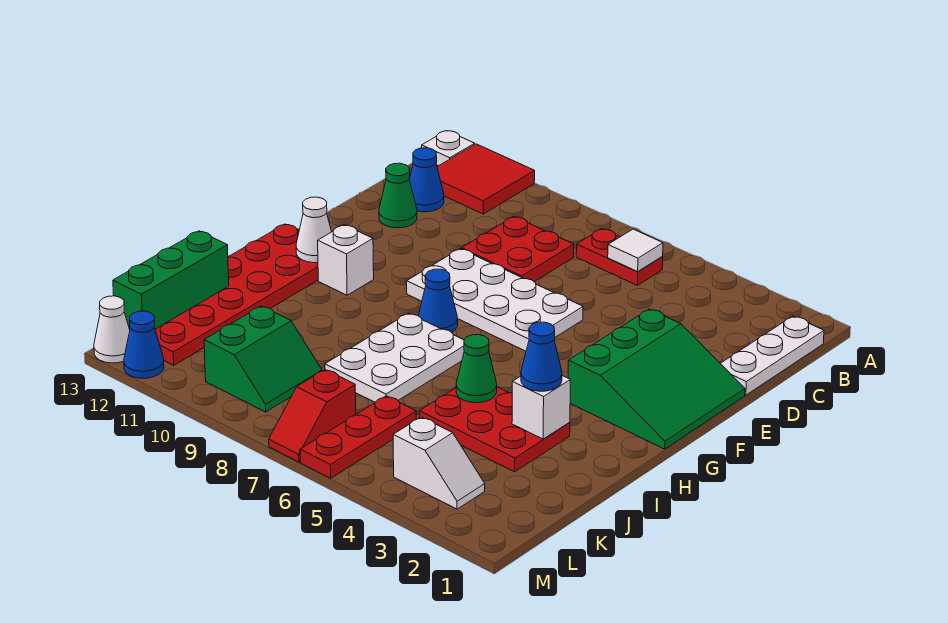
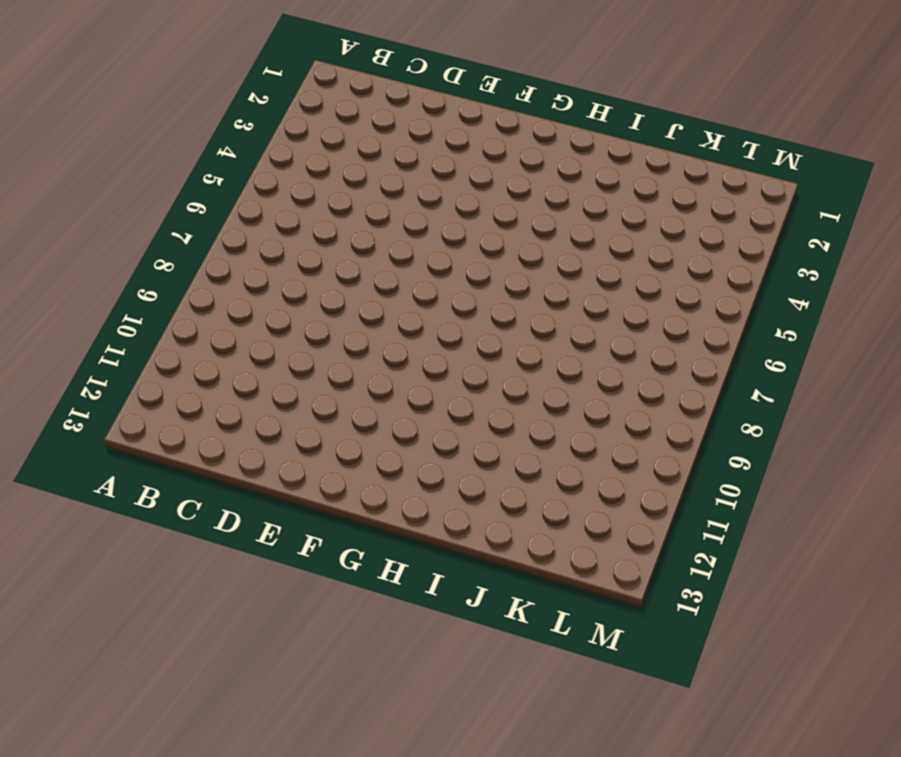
none -> red 2x2 tile [437,144,535,214]
none -> white 1x1 plate [422,131,475,166]
none -> white 1x3 plate [720,316,824,395]

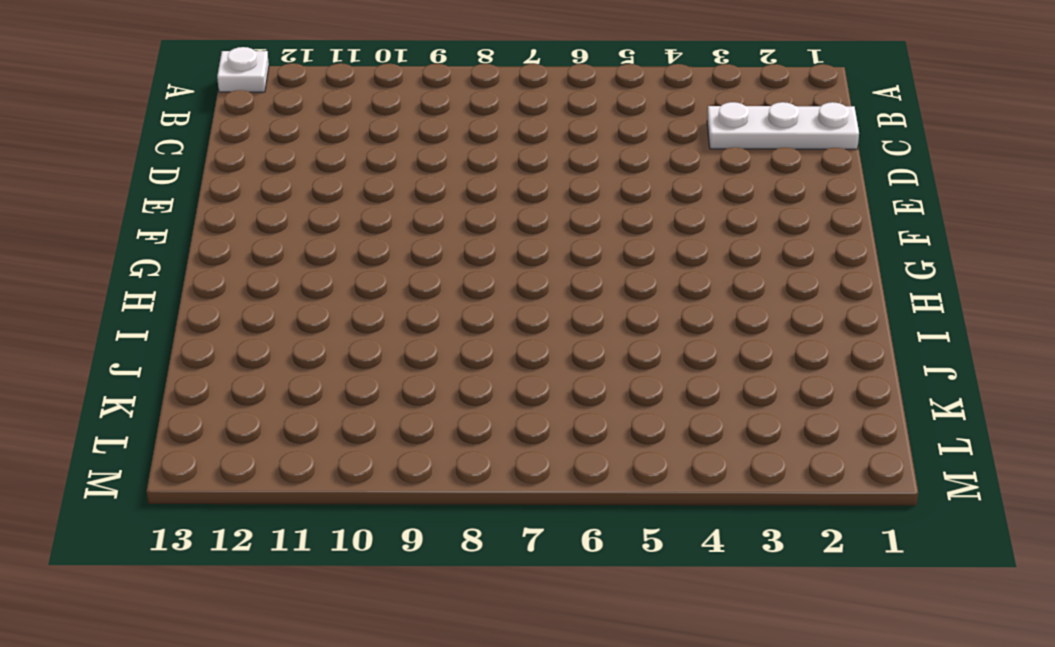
white 1x3 plate [707,102,859,149] -> white 1x3 plate turned to [720,316,824,395]
none -> red 2x2 tile [437,144,535,214]
none -> red 1x2 plate [576,229,663,285]
none -> red 2x2 plate [461,217,574,282]

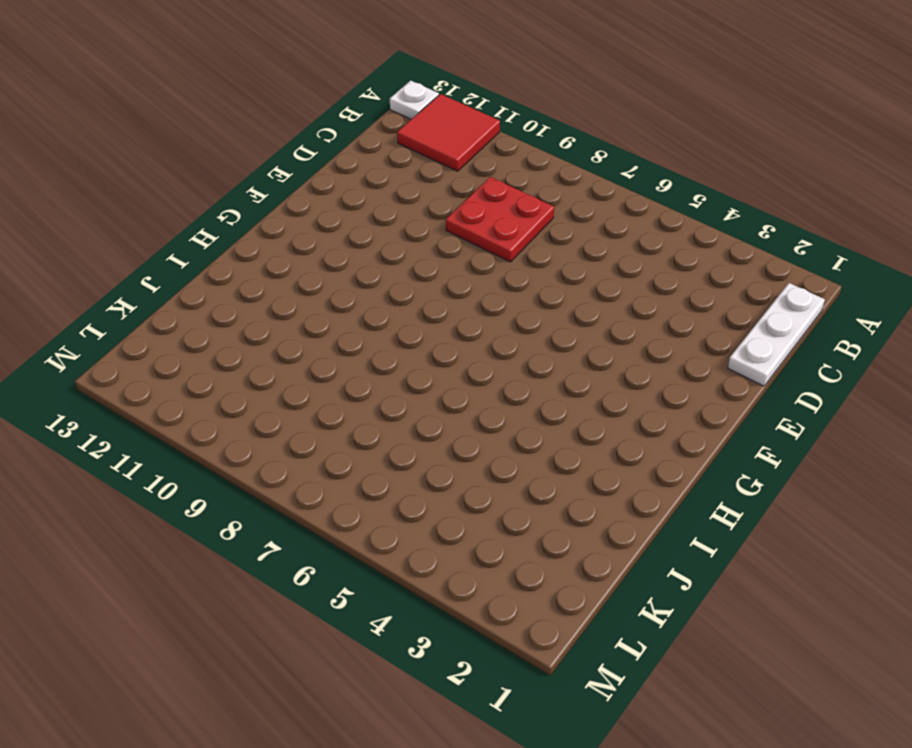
none -> red 1x2 plate [576,229,663,285]
none -> blue 1x1 cone [409,148,444,212]
none -> green 1x1 cone [379,163,417,228]

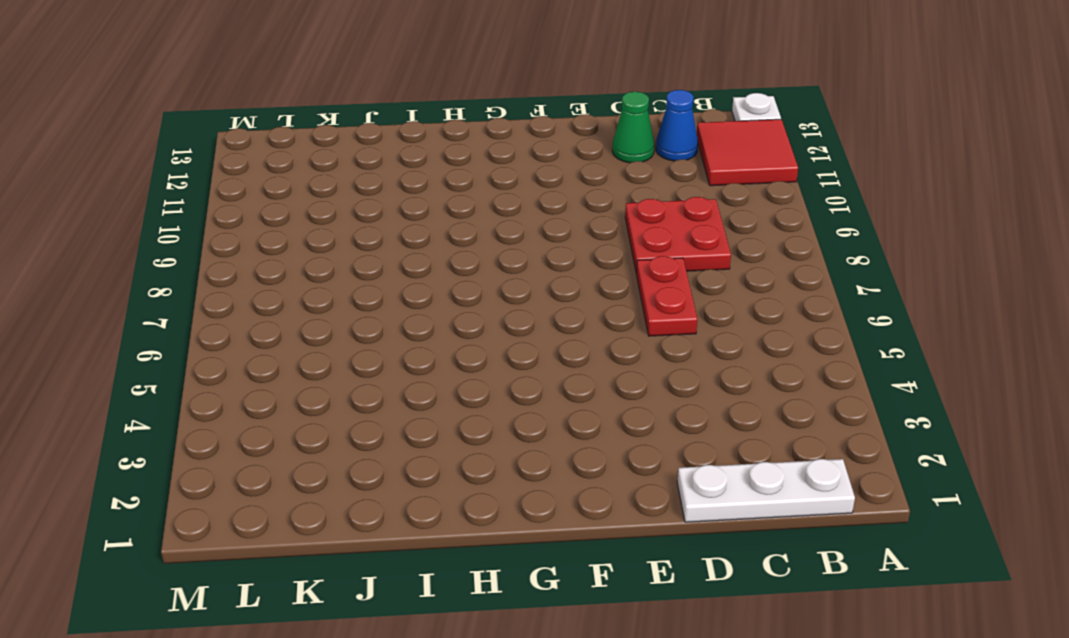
red 1x2 plate [636,256,698,336] -> red 1x2 plate moved to [576,229,663,285]
none -> green 3x3 slope [568,309,745,449]
none -> white 2x4 plate [407,249,583,351]
none -> blue 1x1 cone [418,269,458,333]

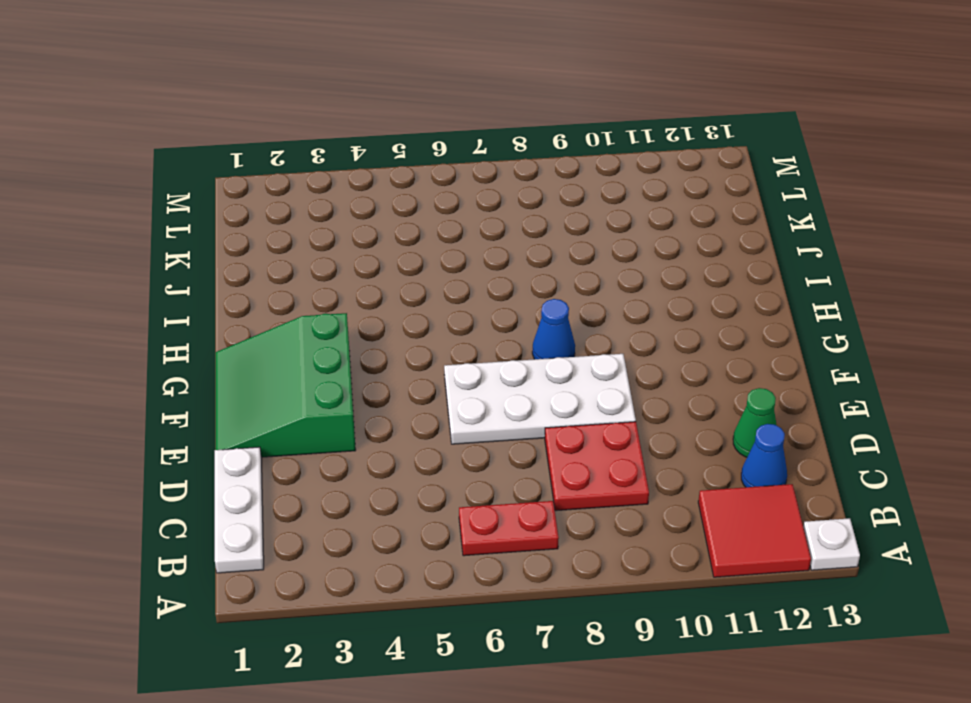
none -> white 1x1 brick [318,225,374,295]
none -> red 2x6 plate [155,224,318,365]
none -> white 2x3 plate [325,313,464,402]

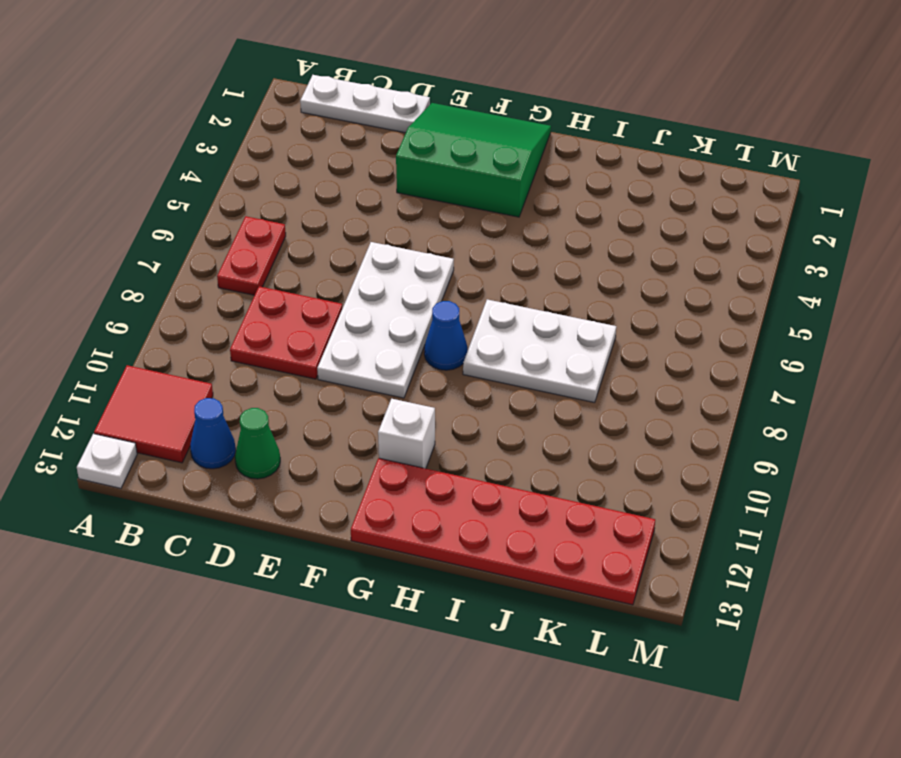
none -> red 2x3 plate [419,387,570,472]
none -> red 1x3 plate [300,396,416,478]
none -> green 2x2 slope [204,306,322,412]

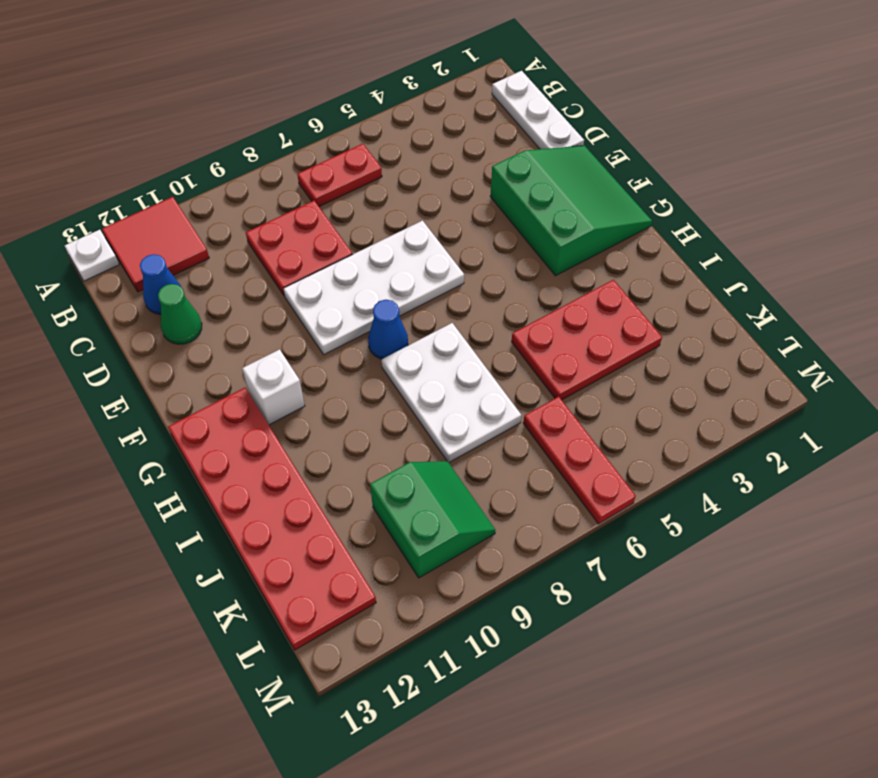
none -> white 1x2 slope [393,417,485,509]
none -> red 1x2 slope [269,370,356,462]
none -> blue 1x1 cone [124,311,164,378]

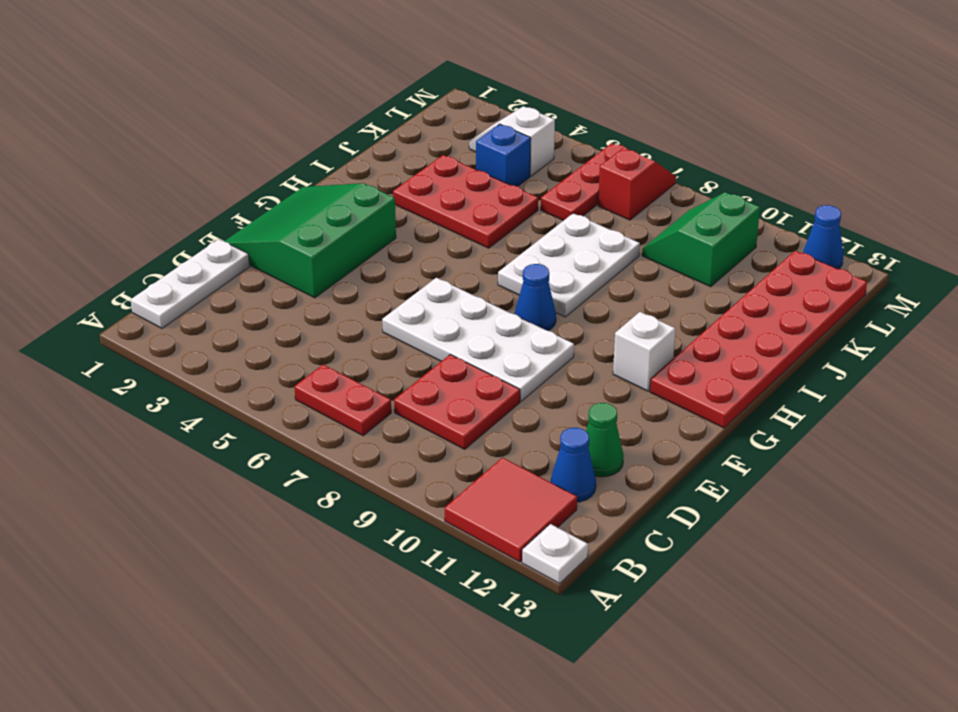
blue 1x1 brick [476,124,531,186] -> none
none -> white 1x1 cone [94,296,130,363]
none -> white 1x1 tile [608,229,663,272]
none -> white 1x1 cone [296,197,332,263]

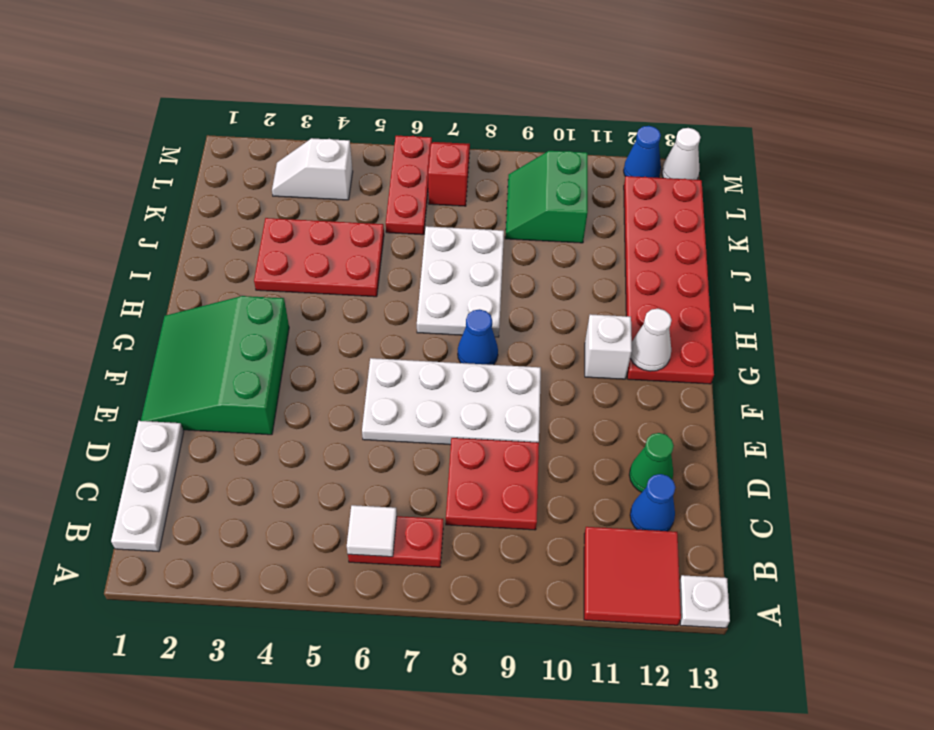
none -> white 1x1 brick [512,376,570,439]
none -> green 1x1 cone [456,335,497,403]
none -> green 1x3 brick [113,231,229,329]

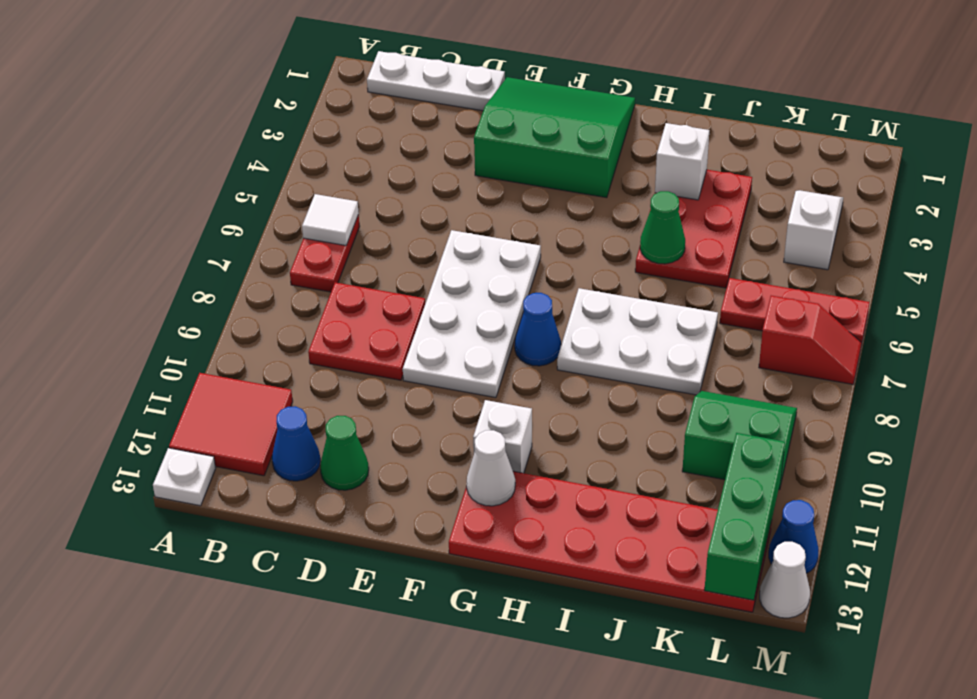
green 1x3 brick [704,433,785,600] -> green 1x3 brick turned to [113,231,229,329]
none -> blue 1x1 cone [521,322,562,391]

